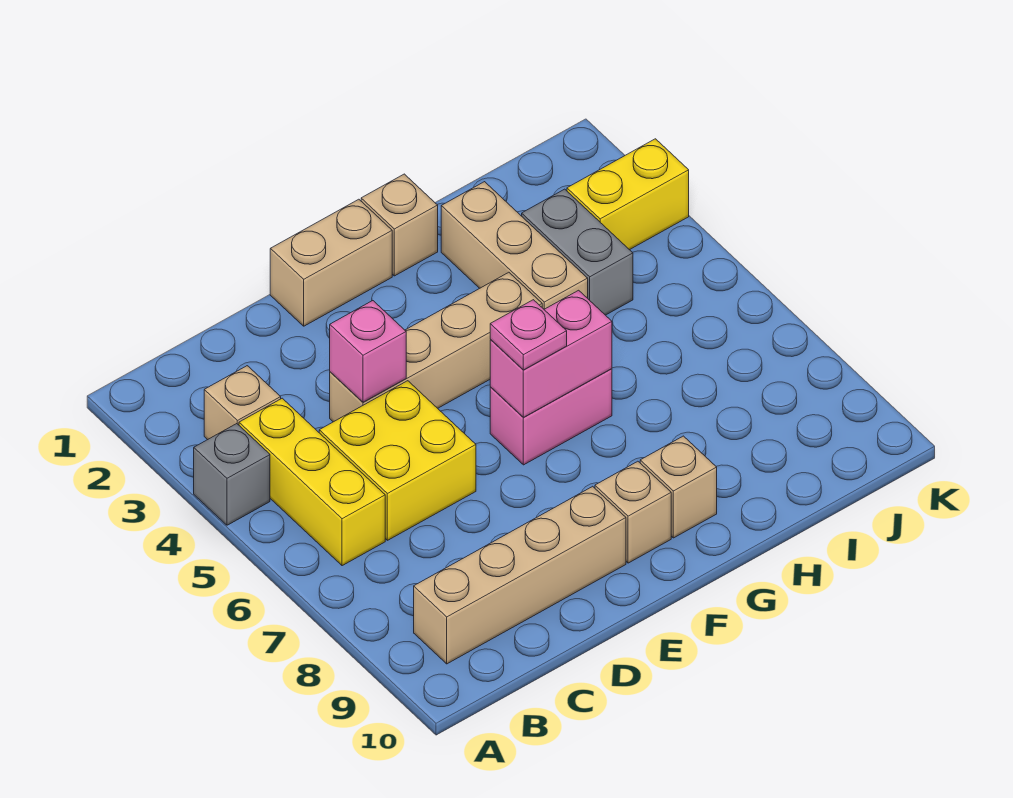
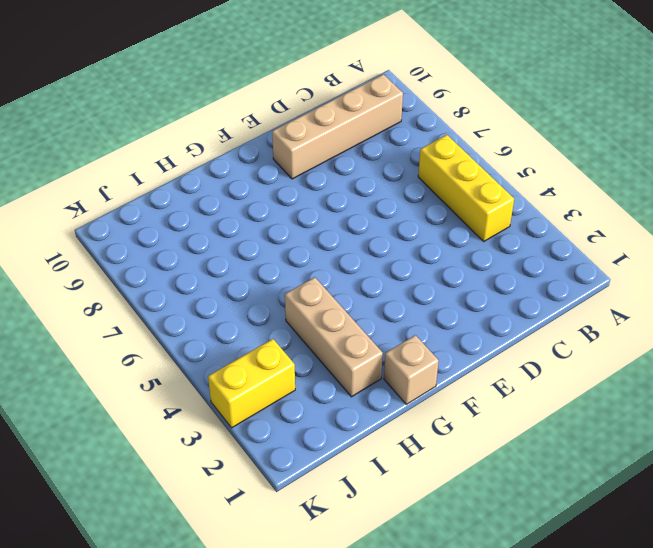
none -> grey 1x1 brick [194,424,270,525]
none -> tan 1x1 brick [204,366,281,440]
none -> yellow 2x2 brick [319,381,476,540]

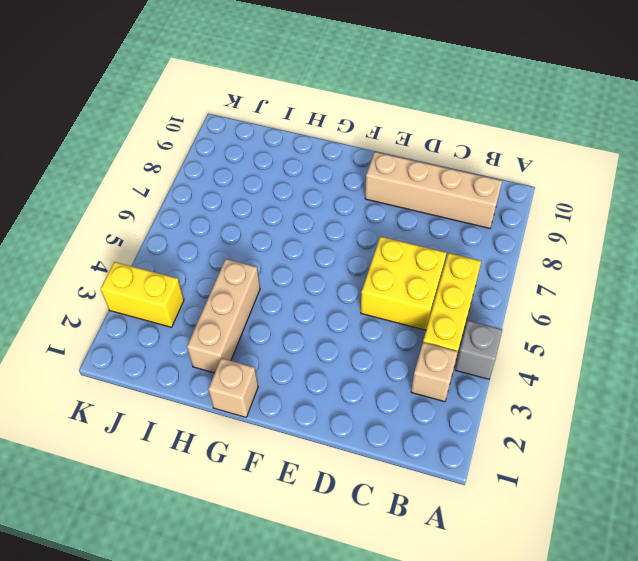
none -> tan 1x4 brick [330,272,542,422]
none -> tan 1x2 brick [270,199,392,326]
none -> pink 1x2 brick [490,369,612,465]

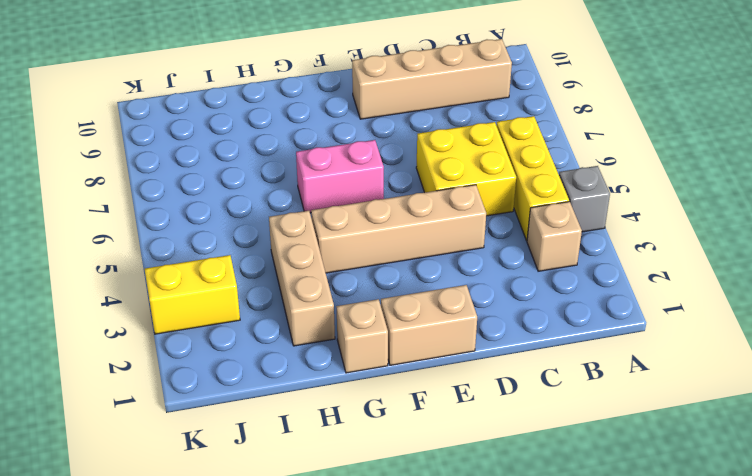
none -> tan 1x1 brick [595,461,671,563]
none -> tan 1x1 brick [640,436,717,538]
none -> grey 1x2 brick [522,189,633,315]

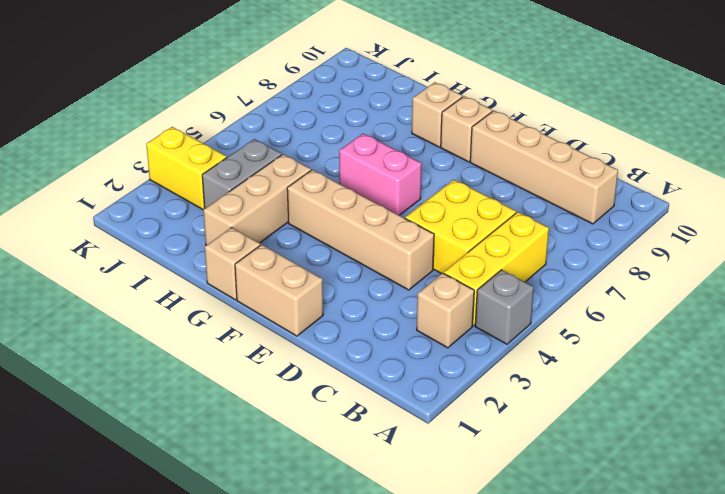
none -> pink 1x1 brick [330,301,406,402]
none -> pink 1x2 brick [490,290,612,417]
none -> pink 1x1 plate [490,300,567,370]

